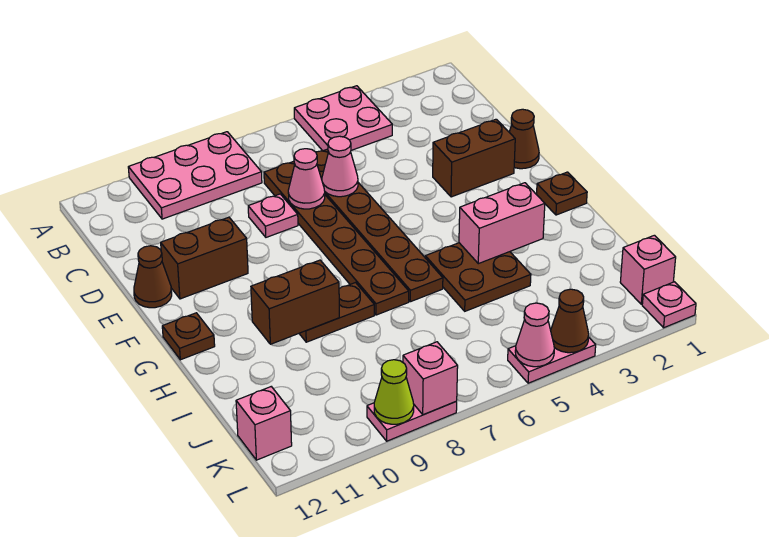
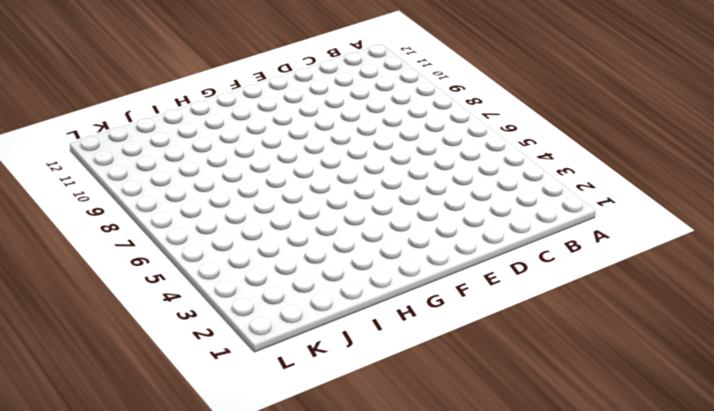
none -> pink 2x2 plate [294,86,392,151]
none -> pink 2x3 plate [128,132,262,219]
none -> brown 1x6 plate [316,149,443,302]

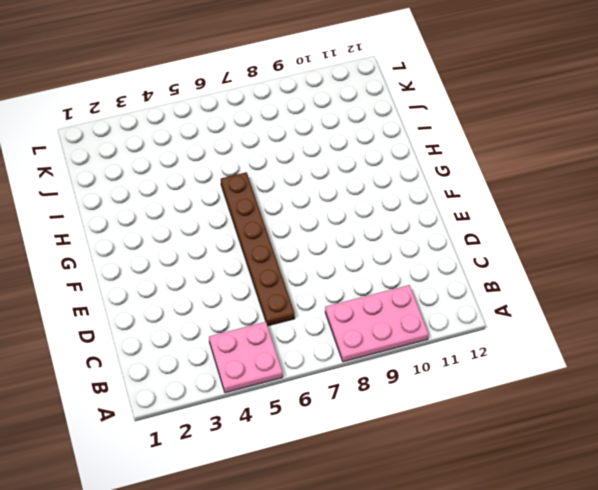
none -> brown 1x6 plate [264,161,409,315]
none -> pink 1x1 plate [248,194,298,237]
none -> brown 1x1 cone [509,109,539,169]

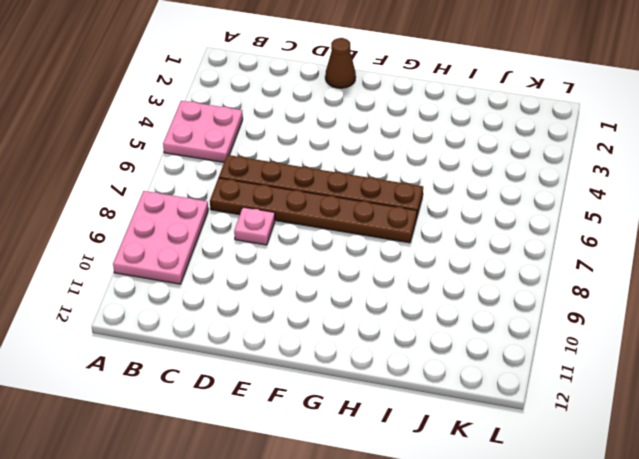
none -> brown 1x2 brick [433,119,515,197]
none -> brown 1x2 brick [161,217,248,299]
none -> brown 1x1 cone [134,246,172,308]

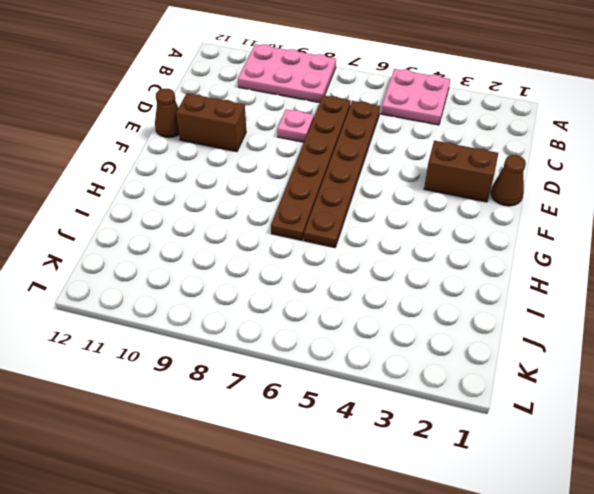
none -> brown 1x1 plate [537,172,587,215]
none -> brown 1x1 plate [162,313,215,360]
none -> brown 2x2 plate [425,243,531,311]

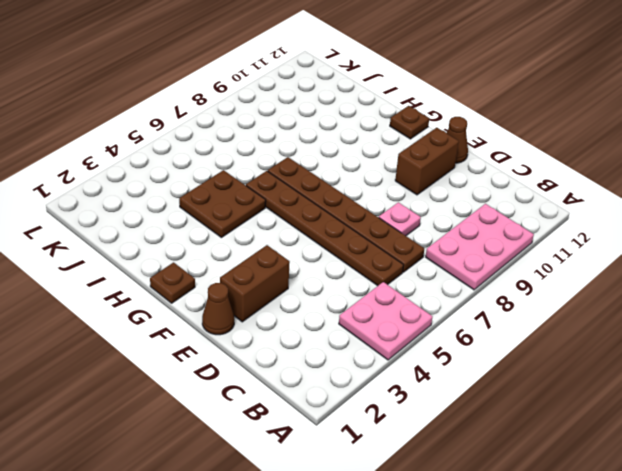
none -> brown 1x2 plate [299,283,374,342]
none -> pink 1x1 brick [620,235,676,304]
none -> pink 1x1 brick [236,387,292,460]

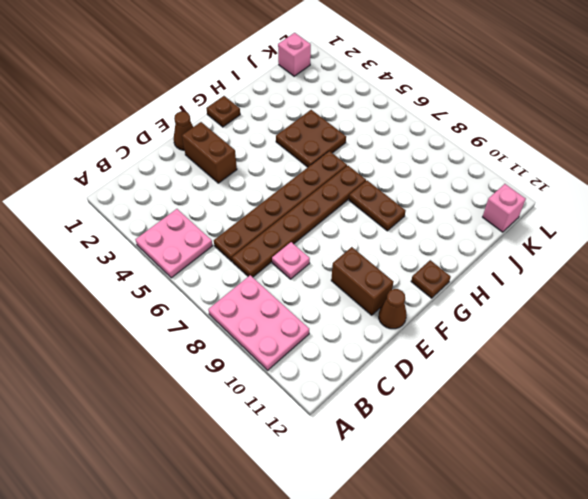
none -> pink 1x1 plate [642,282,696,328]
none -> pink 1x2 plate [508,338,596,383]
none -> pink 1x2 plate [367,401,457,441]

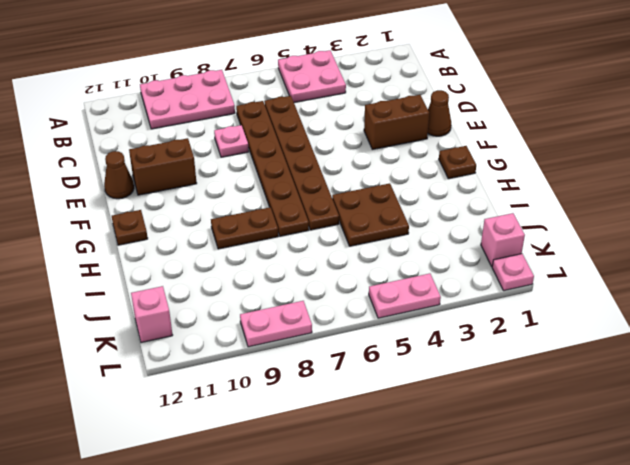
none -> pink 1x1 cone [322,136,358,197]
none -> pink 1x1 cone [288,149,325,209]
none -> pink 1x2 brick [459,183,545,264]

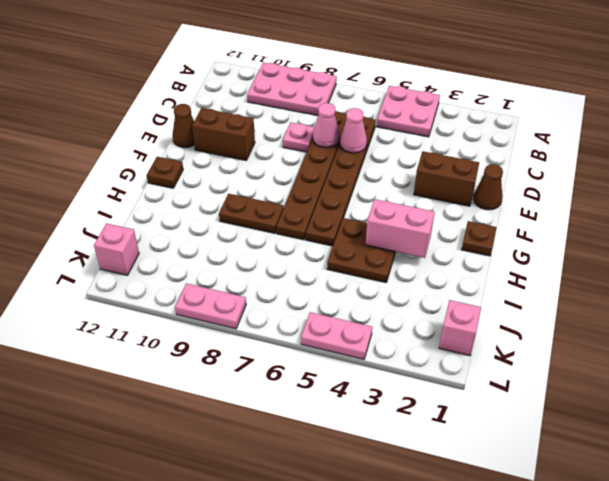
none -> pink 1x1 plate [642,282,696,328]
none -> brown 1x2 brick [251,260,339,344]
none -> brown 1x1 cone [551,289,589,353]

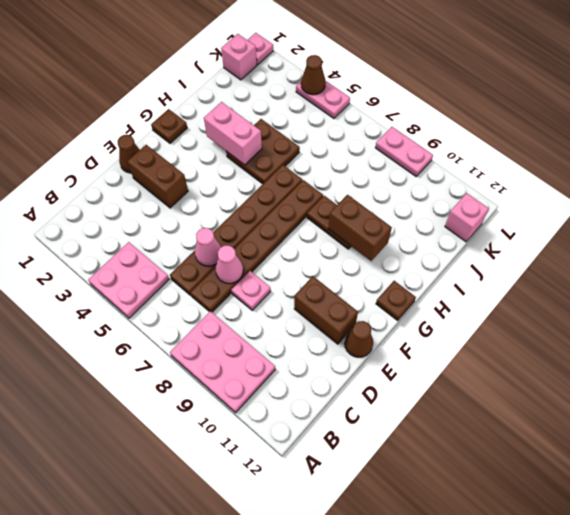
none -> pink 1x1 cone [515,303,554,367]
none -> pink 1x1 brick [403,342,458,415]
none -> lime 1x1 cone [374,360,414,424]

